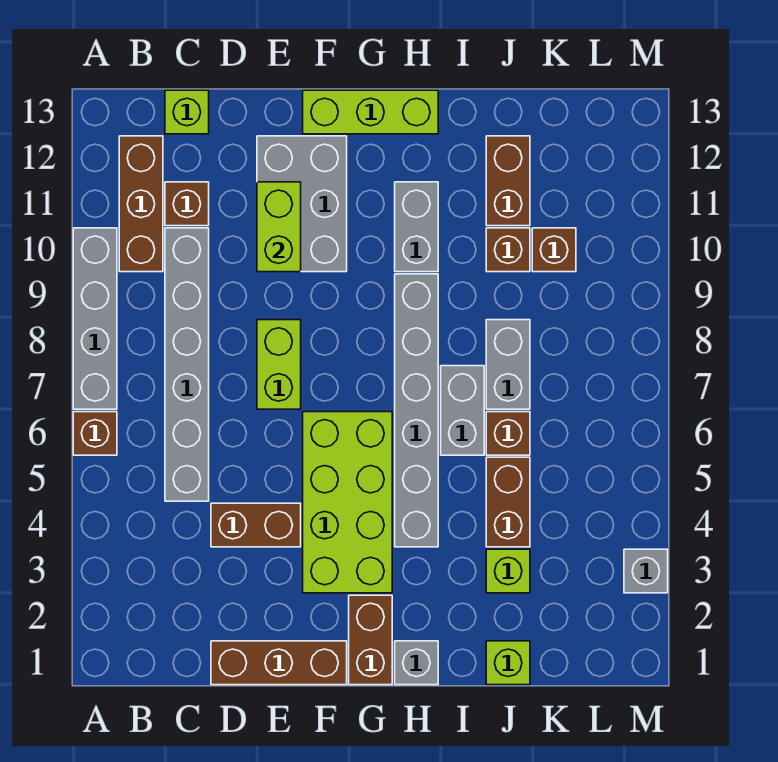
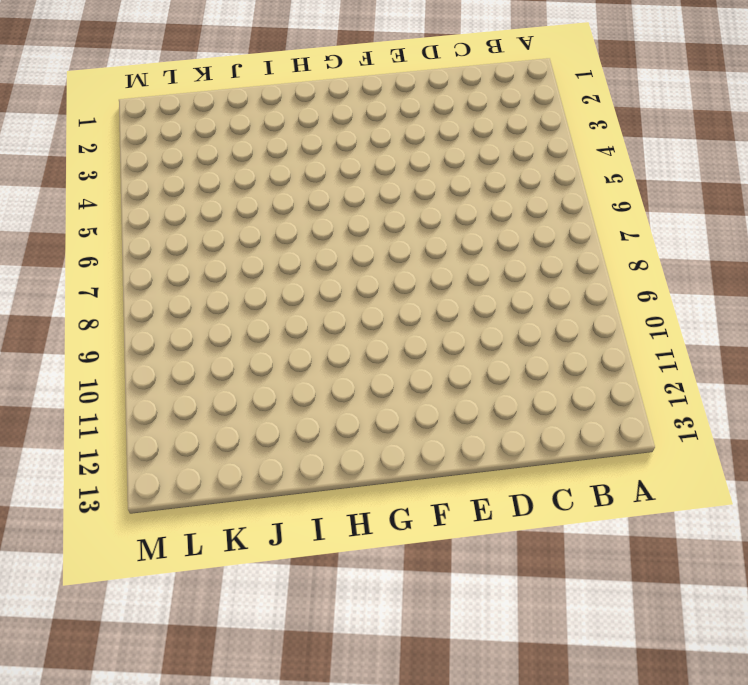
none -> brown 1x1 brick [73,412,117,455]
none -> grey 1x4 brick [73,228,117,409]
none -> brown 1x3 brick [119,136,163,272]

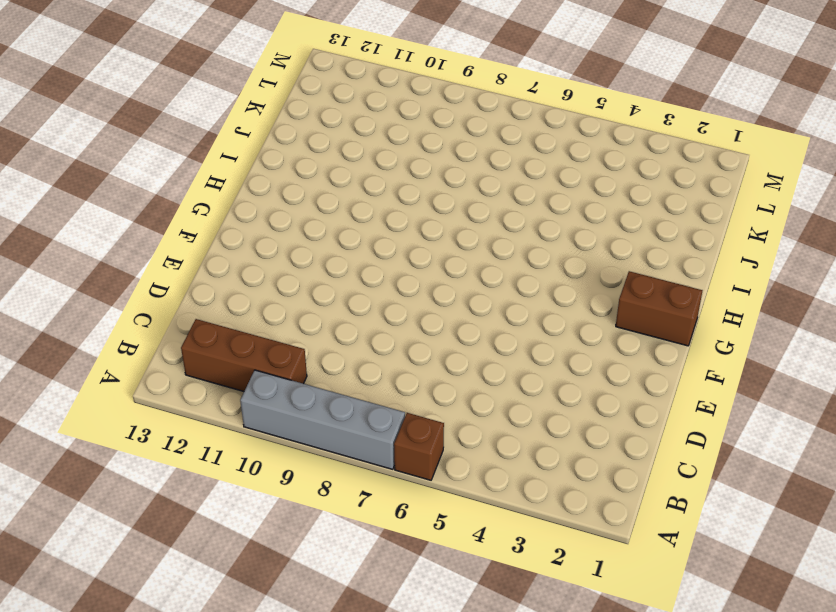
none -> grey 1x6 brick [165,228,209,501]
none -> brown 1x1 brick [165,182,209,226]
none -> lime 1x1 brick [165,90,209,134]

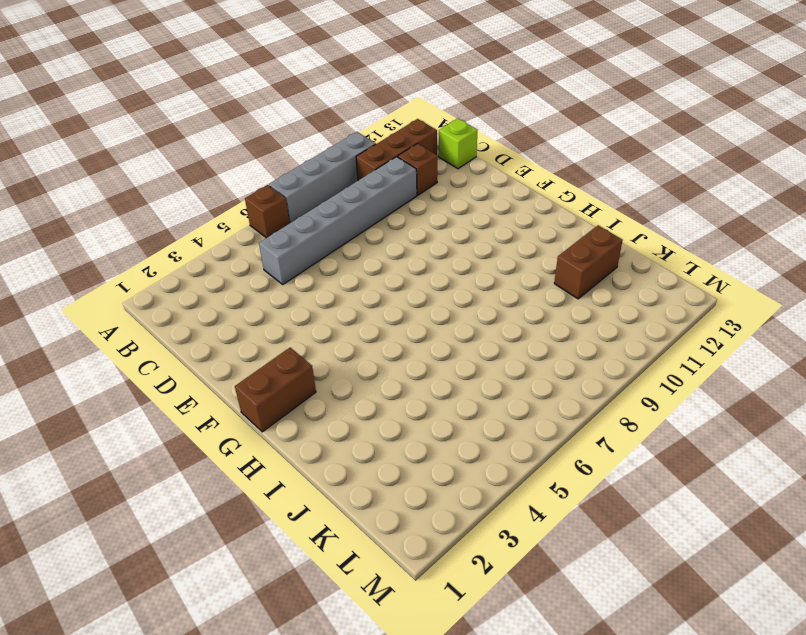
none -> brown 1x3 brick [211,641,347,685]
none -> brown 1x2 brick [211,503,301,547]
none -> lime 1x2 brick [257,320,301,409]

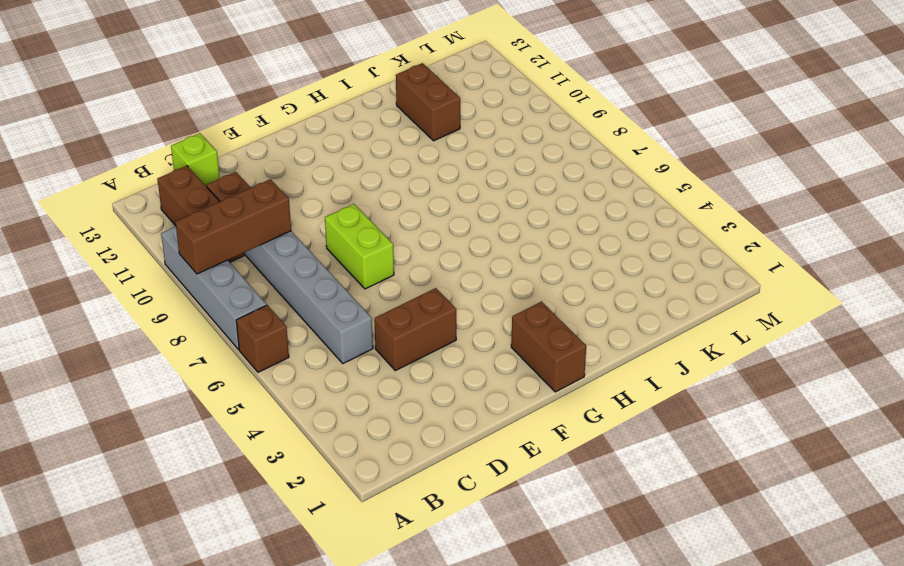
brown 1x3 brick [175,179,291,274] -> brown 1x3 brick moved to [211,641,347,685]
none -> grey 2x3 brick [257,136,347,272]
none -> lime 2x4 brick [303,412,392,593]
none -> lime 1x3 brick [303,90,438,134]

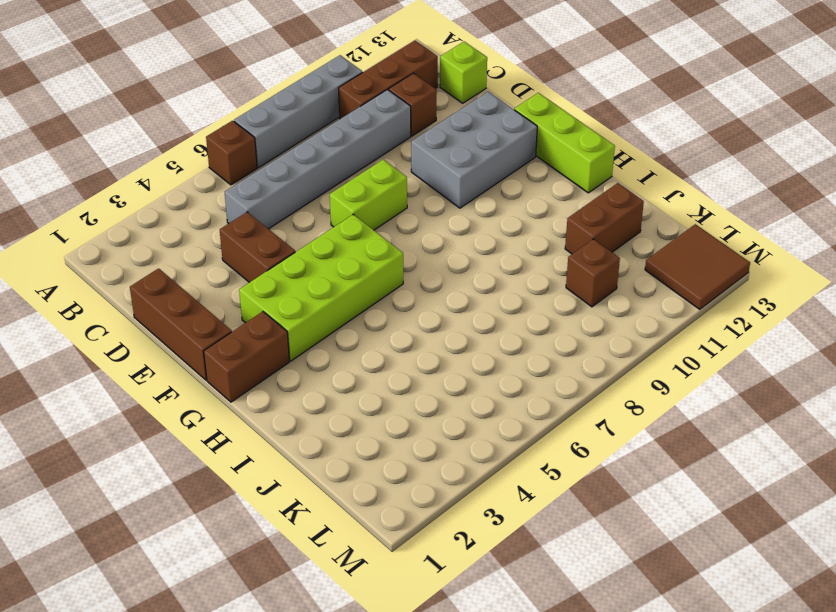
brown 2x2 tile [645,224,750,309] -> none
none -> grey 1x1 brick [395,641,438,685]
none -> grey 1x6 brick [395,274,438,547]
none -> grey 1x2 brick [395,182,438,272]

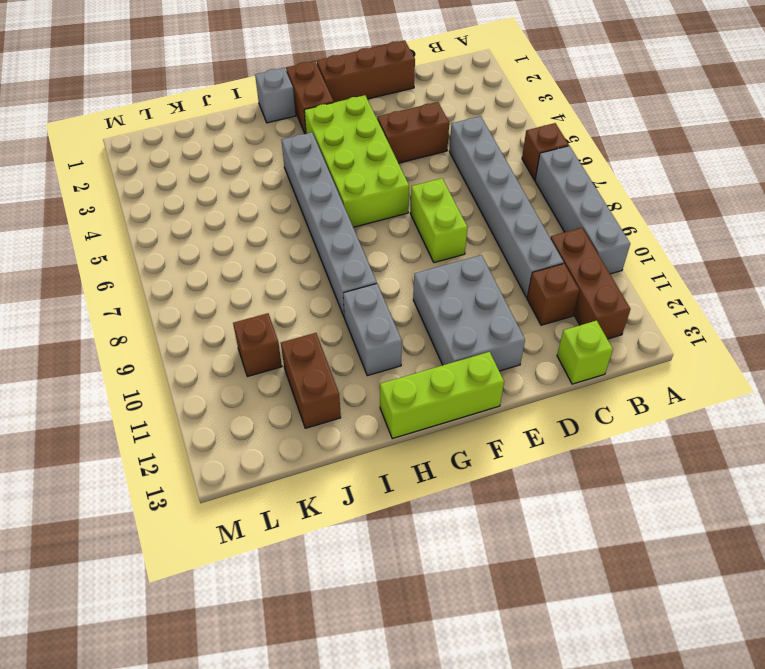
none -> grey 1x2 brick [441,366,484,455]
none -> lime 1x1 brick [486,641,530,685]
none -> lime 1x1 brick [486,549,530,593]

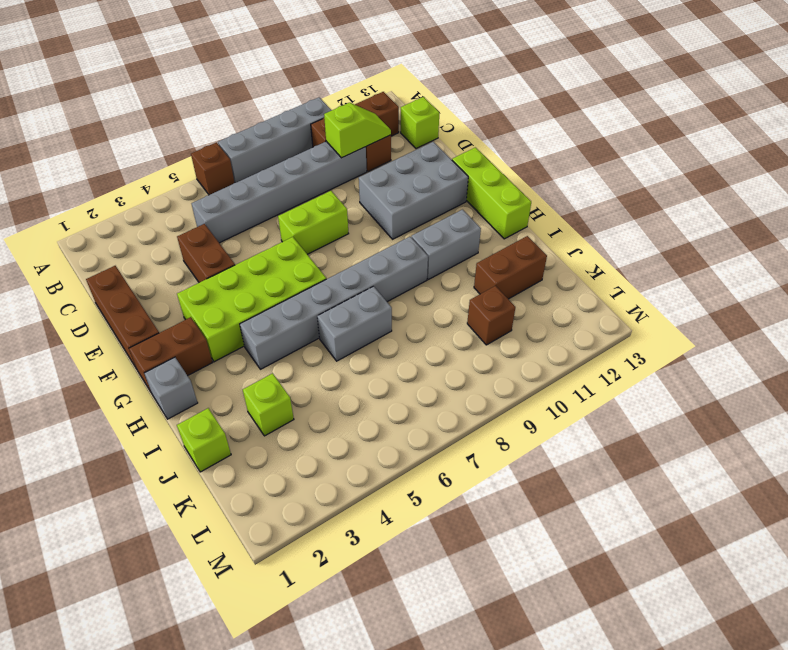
lime 1x2 slope [324,103,391,158] -> none
none -> brown 1x2 brick [486,457,530,547]
none -> brown 1x1 brick [486,412,530,455]
none -> grey 1x2 brick [486,320,530,409]

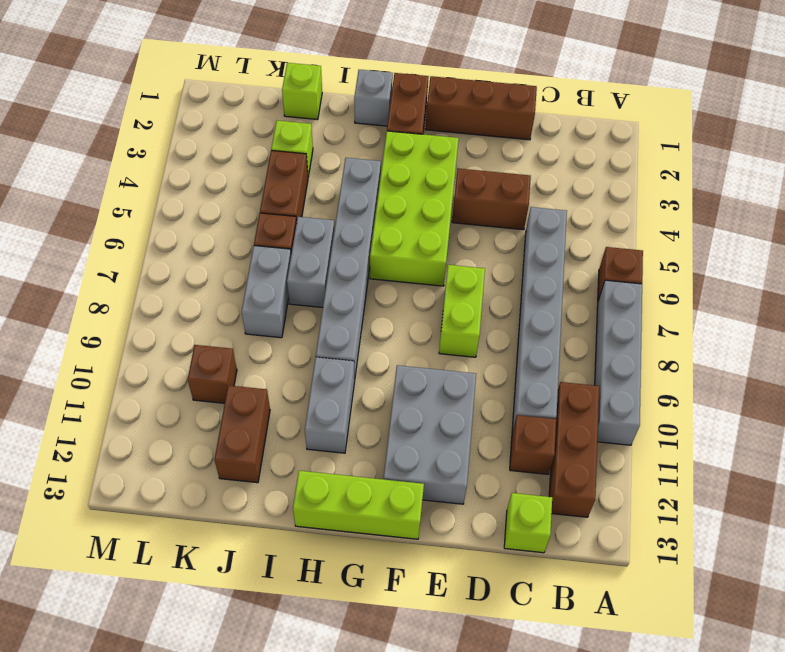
none -> brown 1x1 brick [486,228,530,272]
none -> grey 1x1 brick [624,549,668,593]
none -> lime 1x2 brick [257,182,301,272]

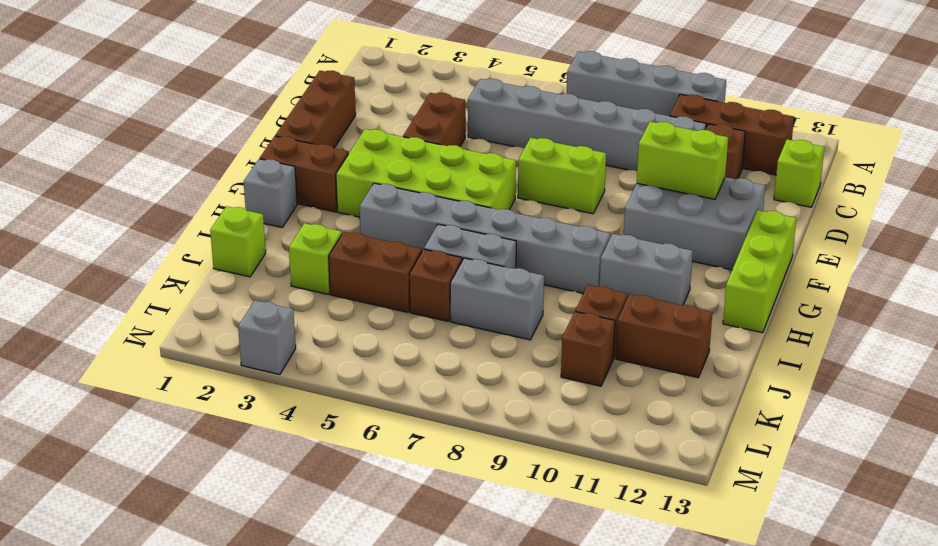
none -> brown 1x1 brick [73,412,117,455]

